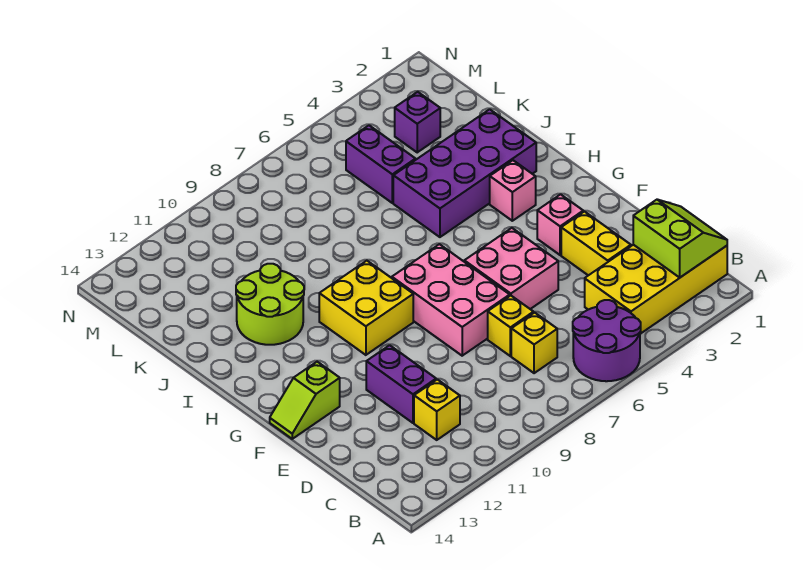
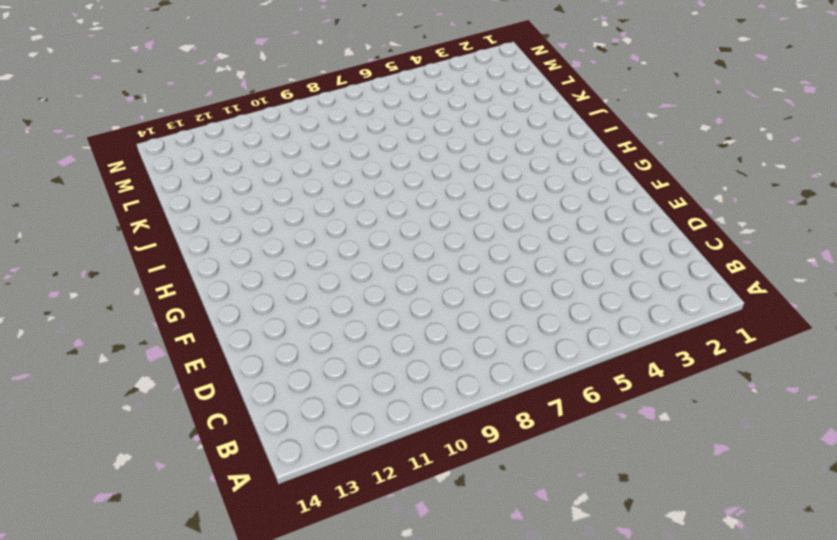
none -> purple 2x2 round brick [573,300,641,381]
none -> yellow 2x4 brick [585,245,727,334]
none -> yellow 1x1 brick [511,313,557,373]

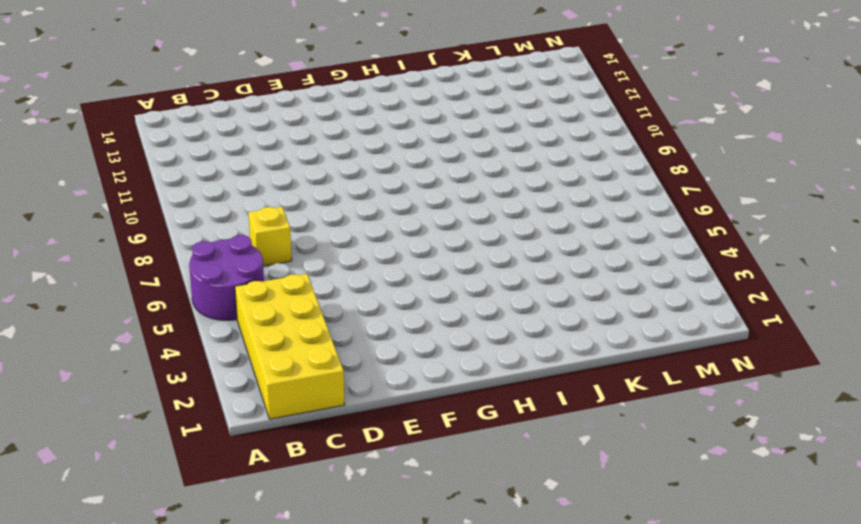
none -> yellow 1x1 brick [414,379,460,440]
none -> yellow 1x2 brick [561,212,631,275]
none -> yellow 1x1 brick [488,296,534,356]

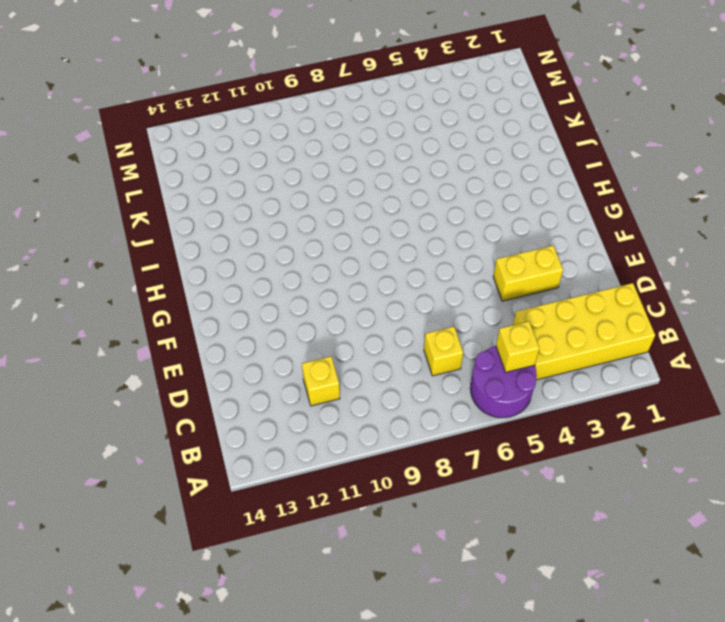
yellow 1x1 brick [496,321,539,372] -> yellow 1x1 brick moved to [488,296,534,356]
yellow 1x2 brick [493,246,563,301] -> yellow 1x2 brick turned to [561,212,631,275]
none -> purple 1x2 brick [366,345,436,423]
none -> pink 2x2 brick [464,228,558,309]
none -> pink 2x3 brick [392,244,510,356]

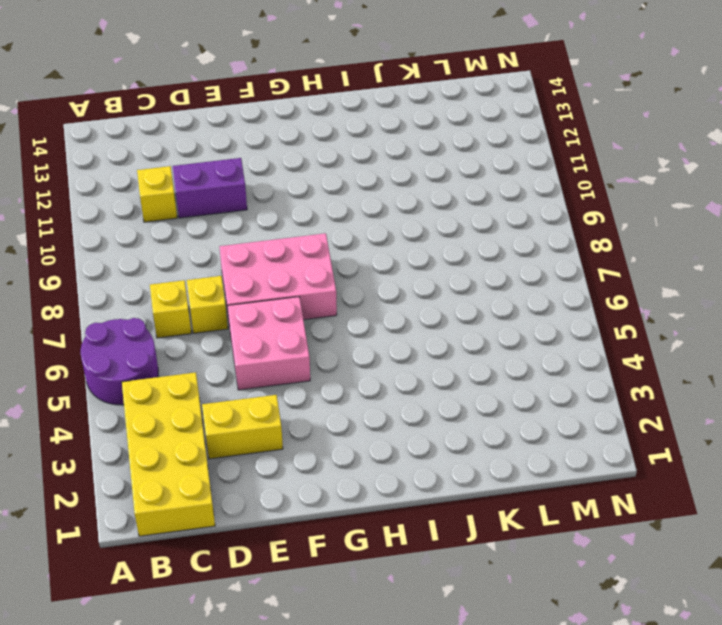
none -> pink 1x1 brick [537,194,583,255]
none -> lime 1x2 slope [270,362,340,439]
none -> yellow 2x2 brick [319,261,413,355]

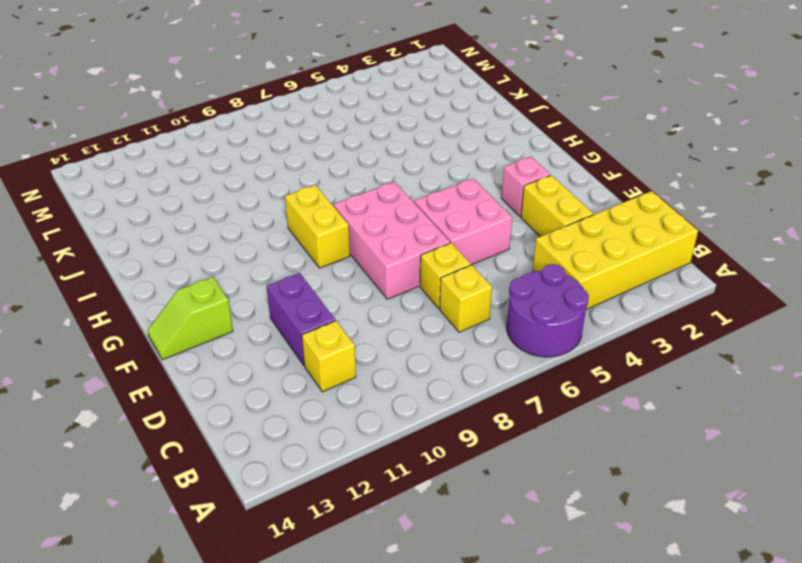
yellow 1x2 brick [285,185,350,268] -> yellow 2x2 brick [319,261,413,355]
none -> pink 1x1 brick [490,160,536,221]
none -> purple 2x4 brick [393,109,536,237]
none -> lime 2x2 round brick [236,264,304,345]

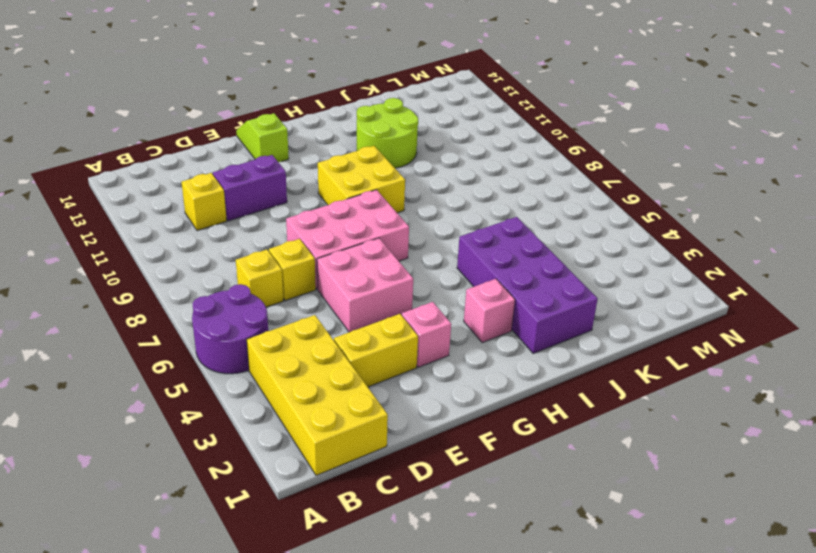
none -> purple 1x2 brick [346,125,416,203]
none -> purple 1x1 brick [395,92,440,152]
none -> lime 2x2 slope [633,200,727,277]

